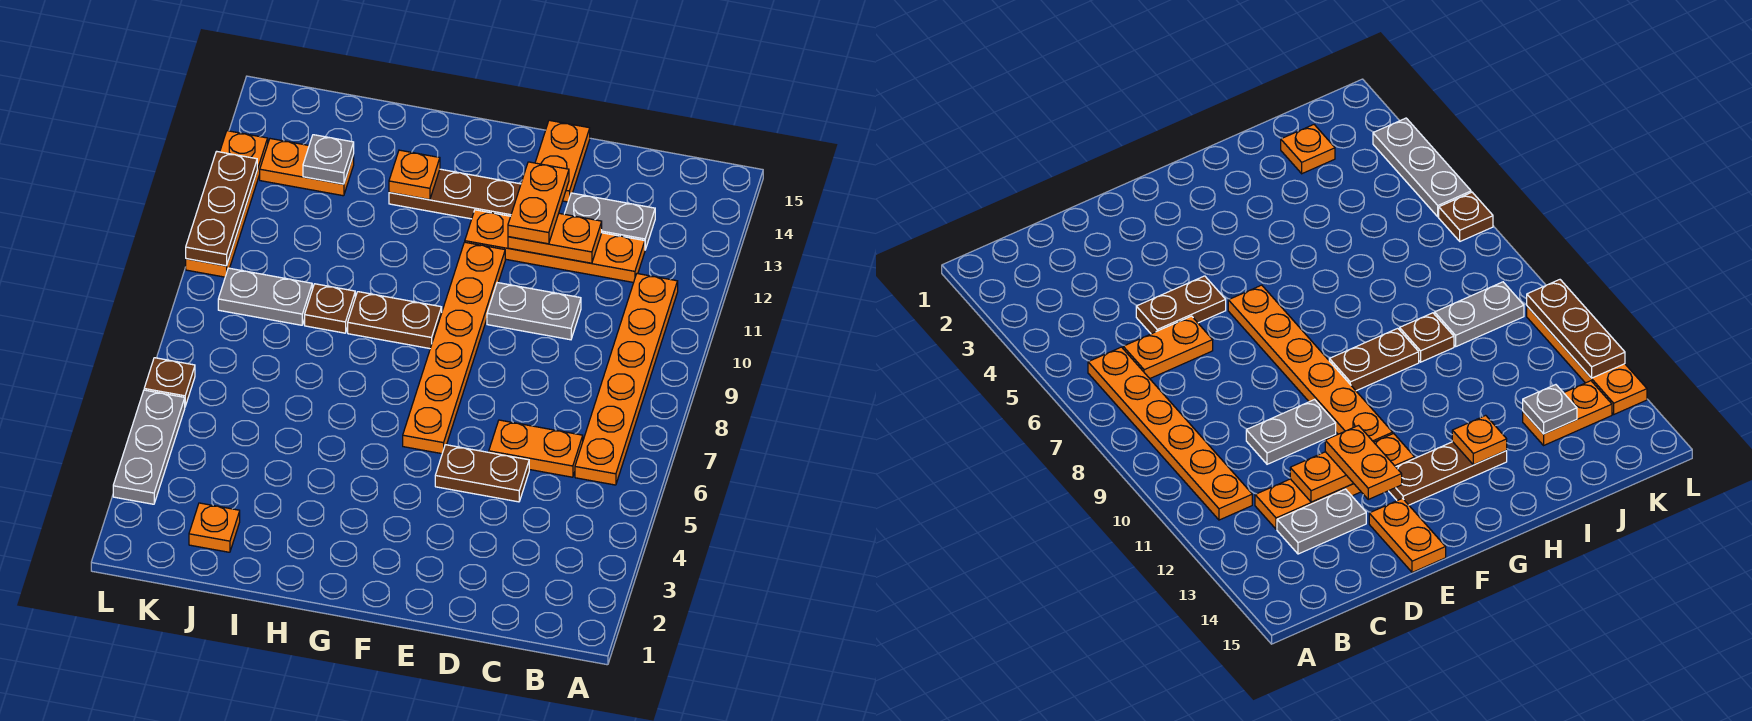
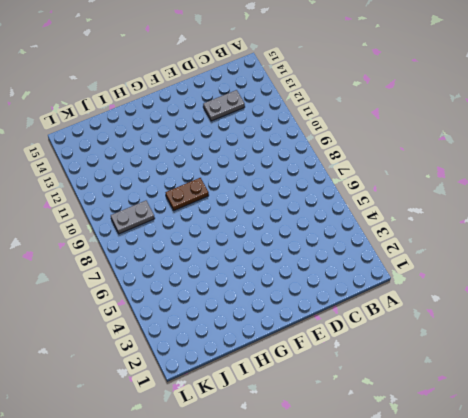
none -> orange 1x6 plate [575,274,678,485]
none -> orange 1x2 plate [489,420,583,477]
none -> orange 1x4 plate [465,210,645,283]

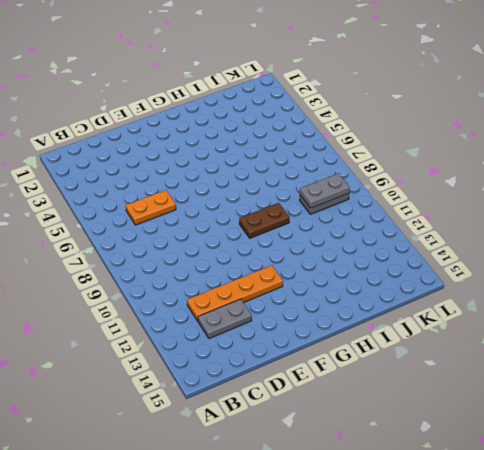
grey 1x2 plate [300,173,350,208] -> grey 1x2 plate moved to [487,283,581,340]
none -> orange 1x6 plate [575,274,678,485]
none -> brown 1x2 plate [435,445,529,502]
none -> orange 1x2 plate [535,120,590,202]

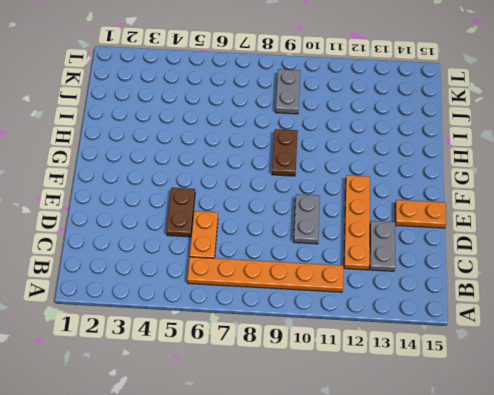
none -> orange 1x6 plate [403,242,505,454]
none -> brown 1x3 plate [389,169,521,219]
none -> brown 1x1 plate [305,284,355,333]

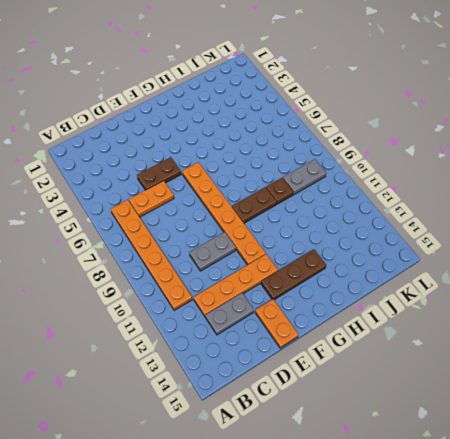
none -> orange 1x1 plate [189,503,240,552]
none -> orange 1x2 plate [260,139,354,196]
none -> grey 1x3 plate [113,390,185,504]

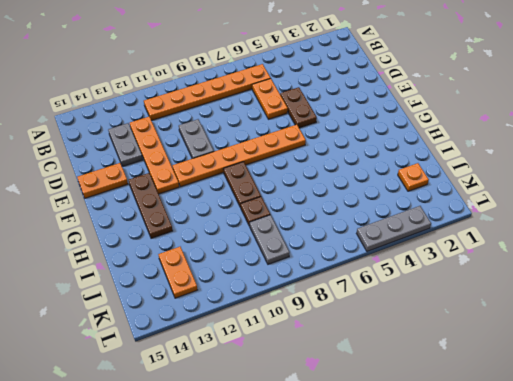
none -> brown 1x1 plate [144,358,195,406]
none -> orange 1x4 plate [186,131,268,277]
none -> orange 1x2 plate [508,213,602,263]

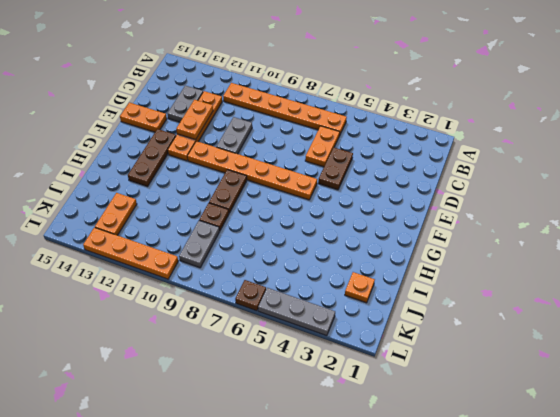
none -> orange 1x1 plate [389,150,440,200]
none -> grey 1x1 plate [303,135,354,184]
none -> brown 1x3 plate [186,151,257,266]

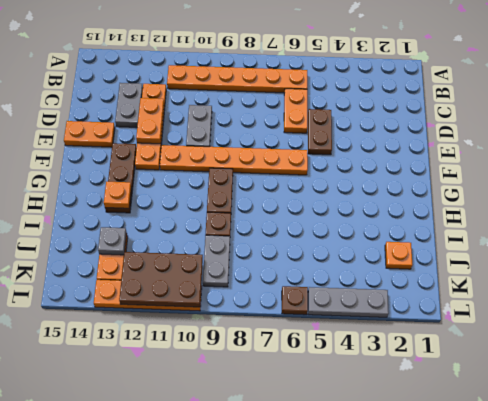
brown 2x3 plate [119,252,203,307] -> brown 1x3 plate [186,151,257,266]
none -> orange 1x2 plate [508,162,569,244]

